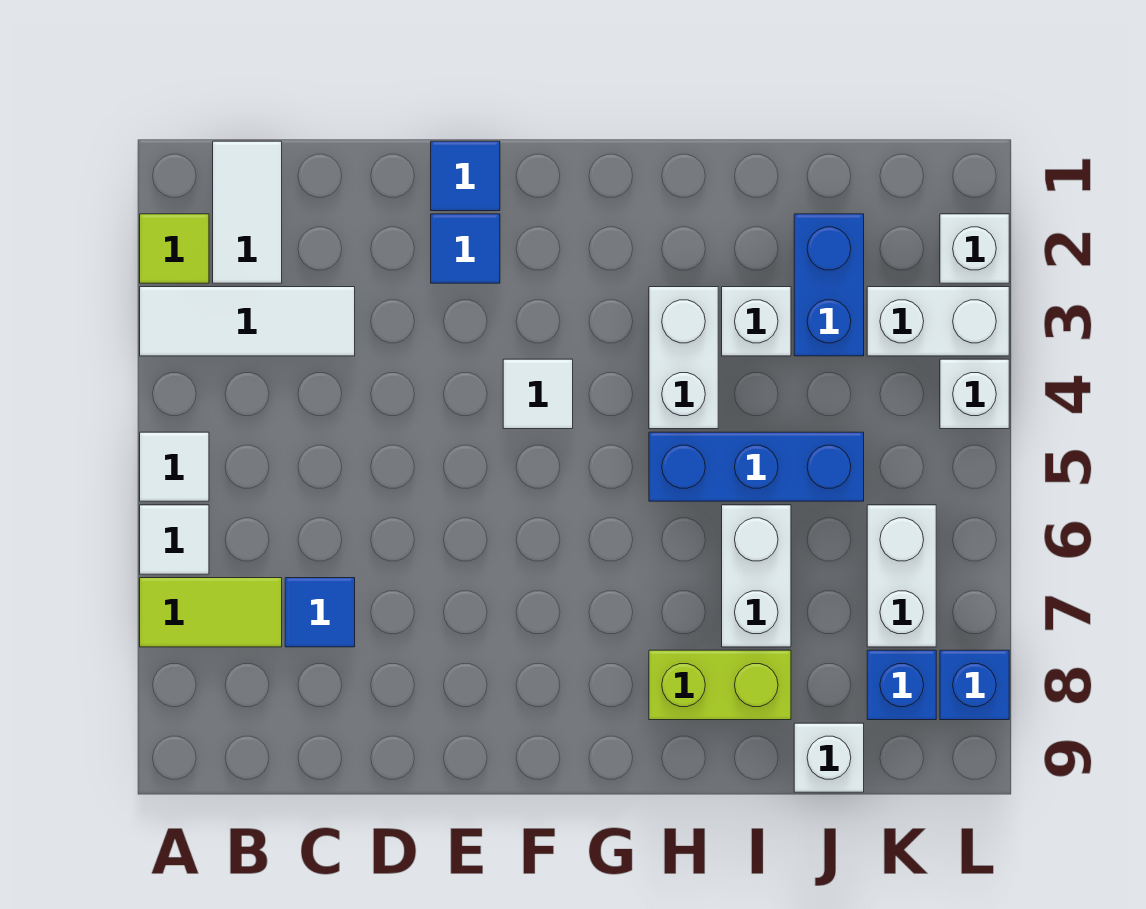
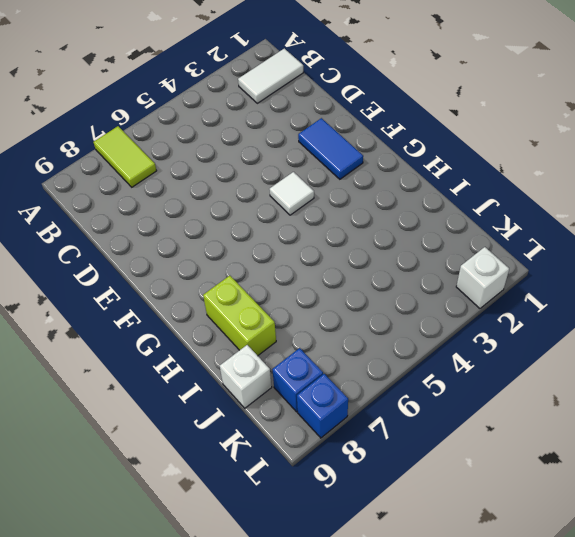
blue 1x2 tile [298,118,363,179] -> blue 1x1 tile [431,214,500,283]
none -> lime 1x1 tile [140,214,209,283]
none -> white 1x3 tile [140,287,355,356]
none -> white 1x1 tile [140,432,209,501]

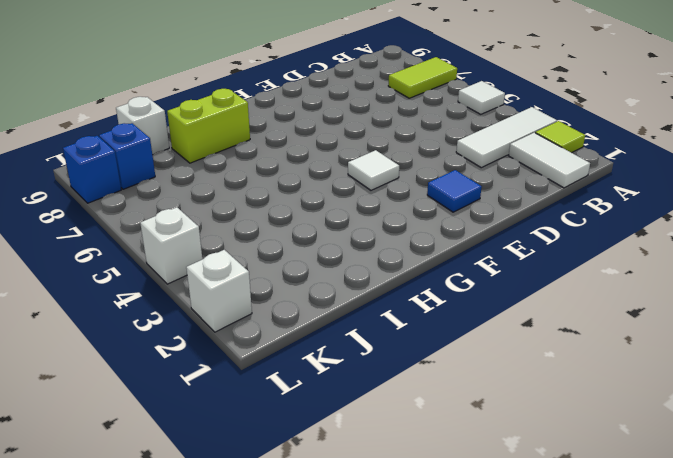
none -> white 1x1 tile [140,505,209,574]
none -> blue 1x1 tile [285,578,355,647]
none -> blue 1x1 tile [431,141,500,211]

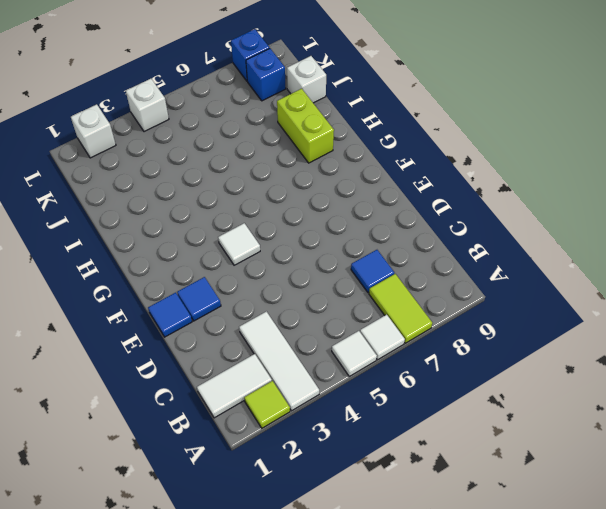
none -> white 1x2 brick [649,287,718,429]
none -> blue 1x3 brick [649,432,864,501]
none -> white 1x1 brick [722,287,791,356]

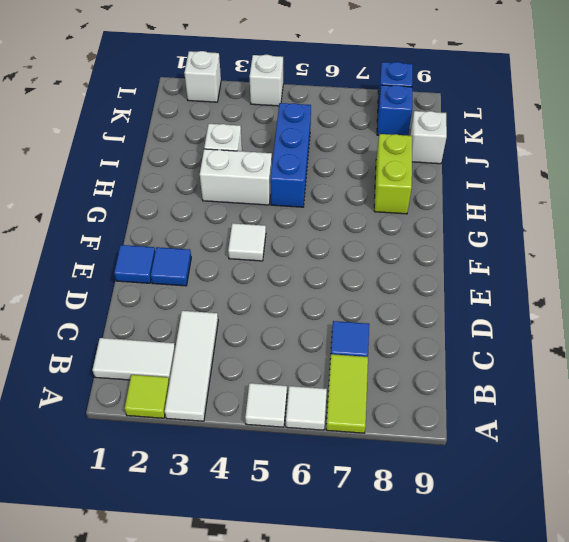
none -> white 1x2 brick [722,505,791,647]
none -> blue 1x2 brick [794,214,864,356]
none -> white 1x2 brick [867,287,1009,356]

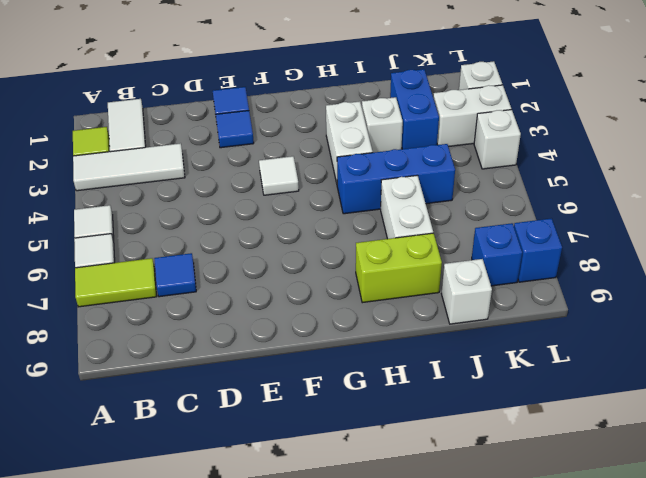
none -> white 1x2 brick [867,505,936,647]

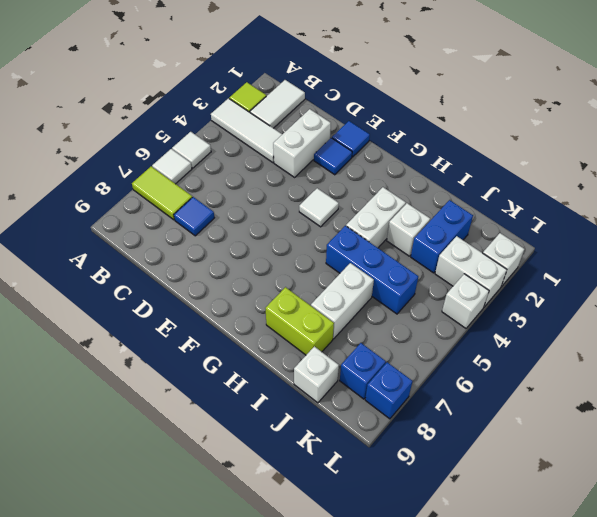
white 1x2 brick [273,109,331,177] -> white 1x2 brick moved to [867,505,936,647]

